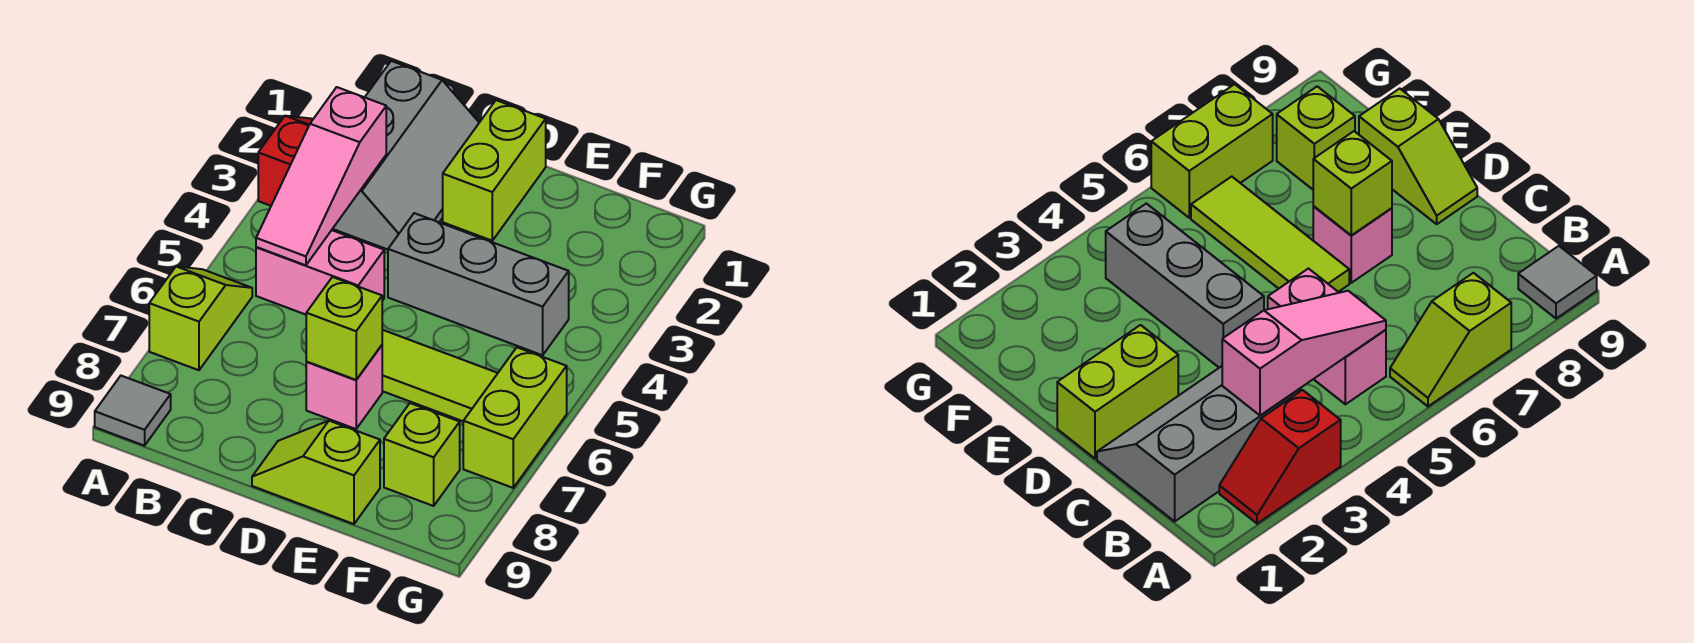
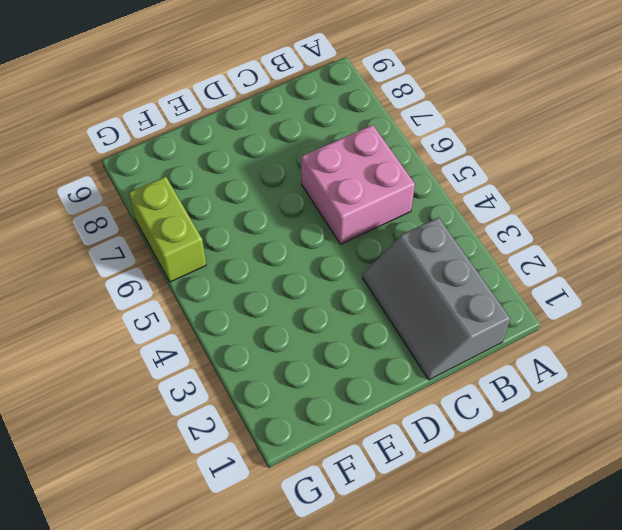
pink 2x2 brick [301,125,415,244] -> pink 1x2 brick [256,230,384,315]
none -> red 1x2 slope [258,116,313,206]
none -> lime 1x2 slope [149,266,252,370]
none -> grey 1x1 tile [95,376,171,446]

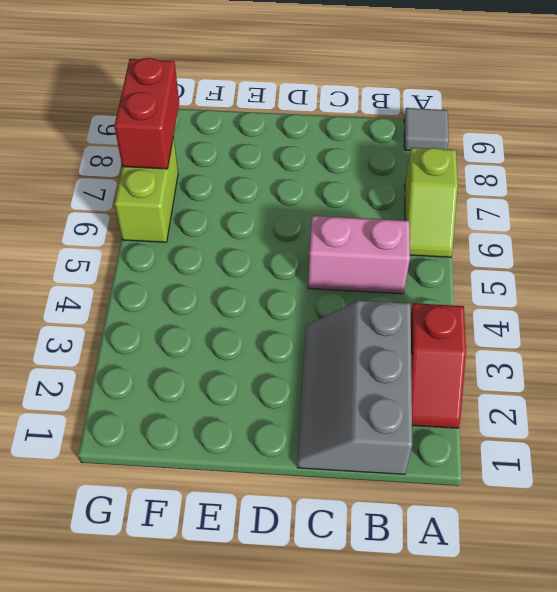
red 1x2 brick [114,58,179,169] -> none
none -> lime 1x2 brick [443,100,546,241]
none -> grey 1x3 brick [388,213,569,355]
none -> lime 1x3 tile [382,330,498,421]

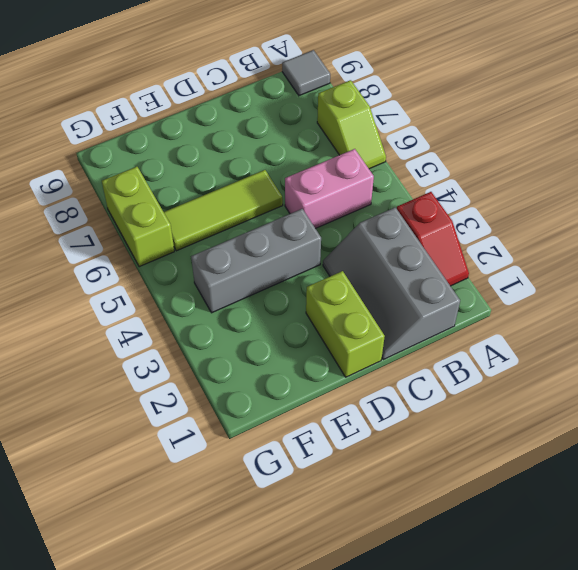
none -> pink 1x1 brick [306,345,382,429]
none -> lime 1x2 slope [252,421,380,524]
none -> lime 1x1 brick [384,403,460,506]

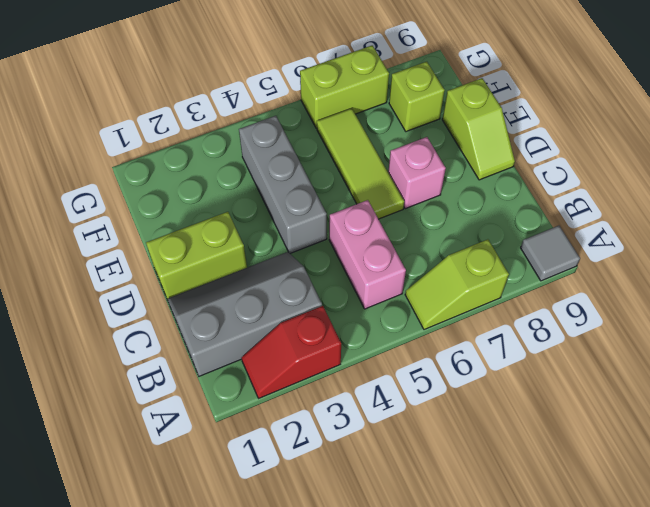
none -> pink 1x3 slope [256,87,386,265]
none -> lime 1x1 brick [306,277,382,380]

